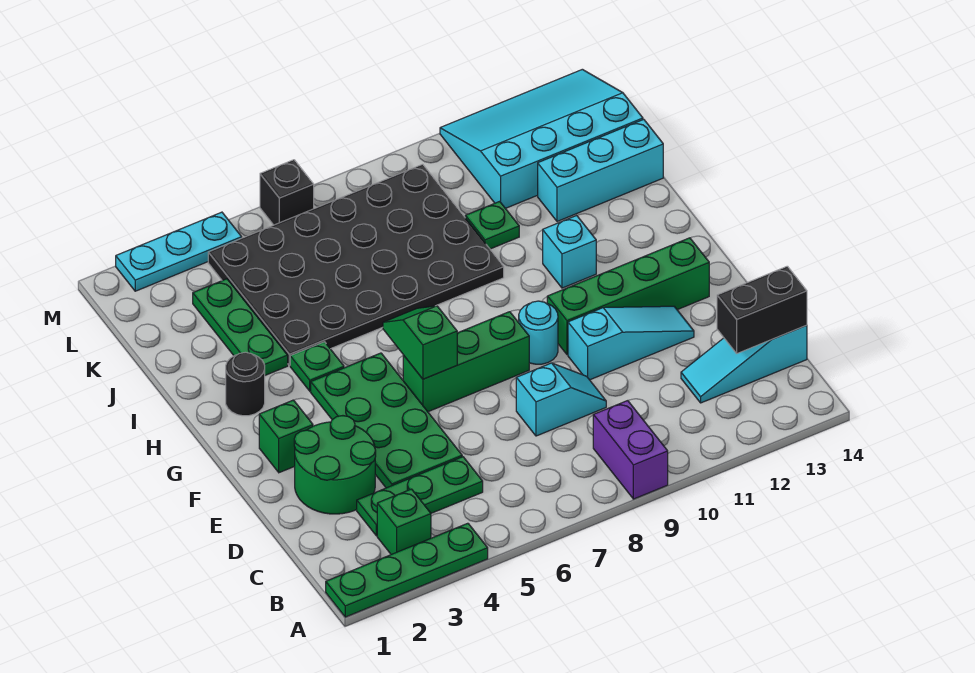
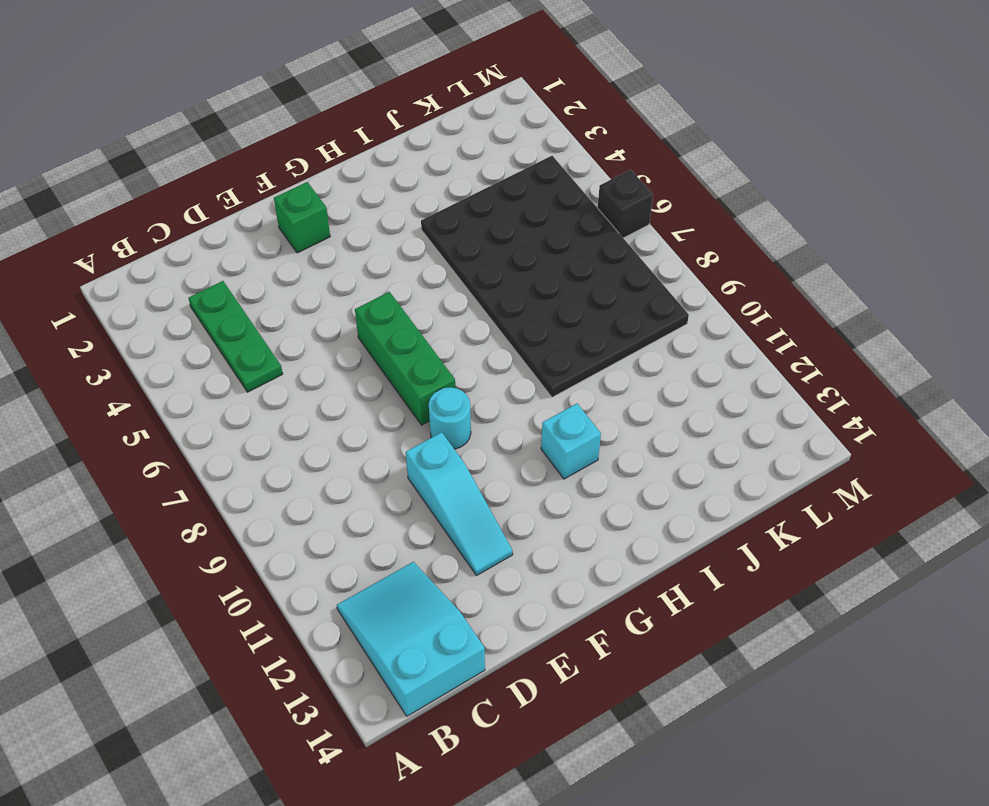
cyan 2x3 slope [337,562,485,716] -> cyan 1x3 slope [681,325,807,403]
none -> green 1x4 plate [326,523,488,617]
none -> purple 1x2 brick [593,401,668,499]
none -> green 1x1 brick [377,489,431,554]

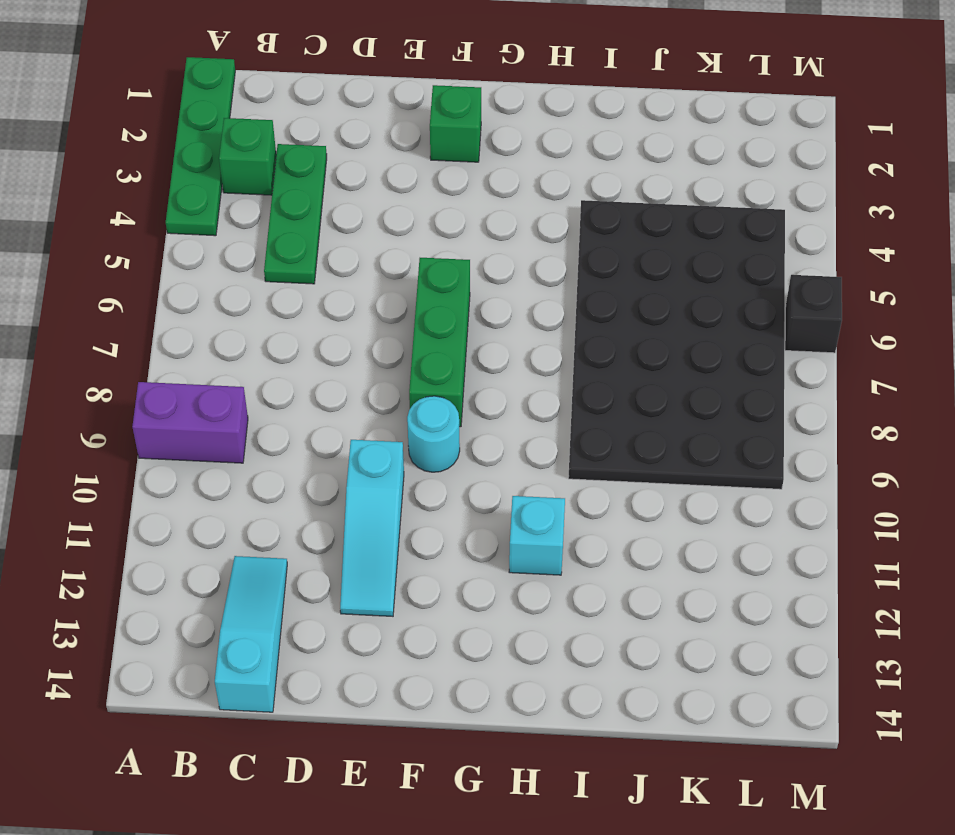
none -> green 2x2 round brick [294,416,376,514]
none -> green 2x4 plate [311,353,462,488]
none -> cyan 1x2 slope [516,363,606,436]

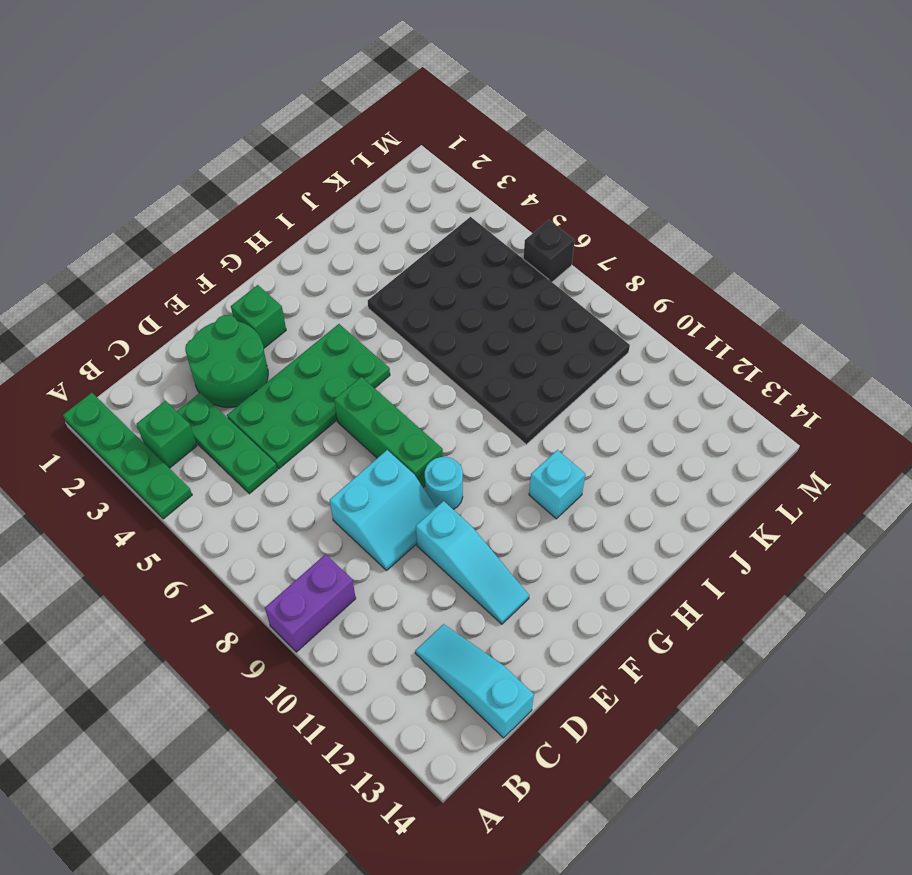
cyan 2x2 slope [330,450,436,570] -> cyan 1x2 slope [516,363,606,436]
none -> green 1x4 brick [547,238,709,355]
none -> black 1x1 round brick [226,352,265,416]
none -> green 1x1 plate [290,342,344,391]

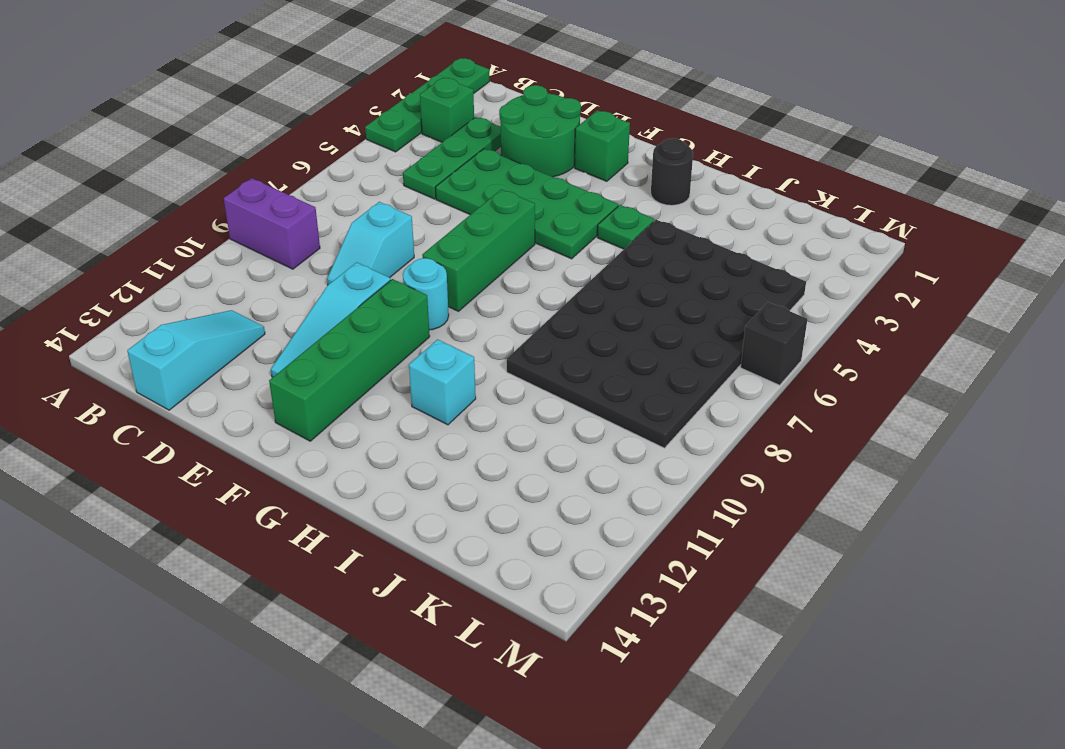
none -> green 1x3 plate [193,279,288,375]
none -> green 1x1 plate [465,201,519,249]
none -> cyan 1x3 brick [538,119,663,222]

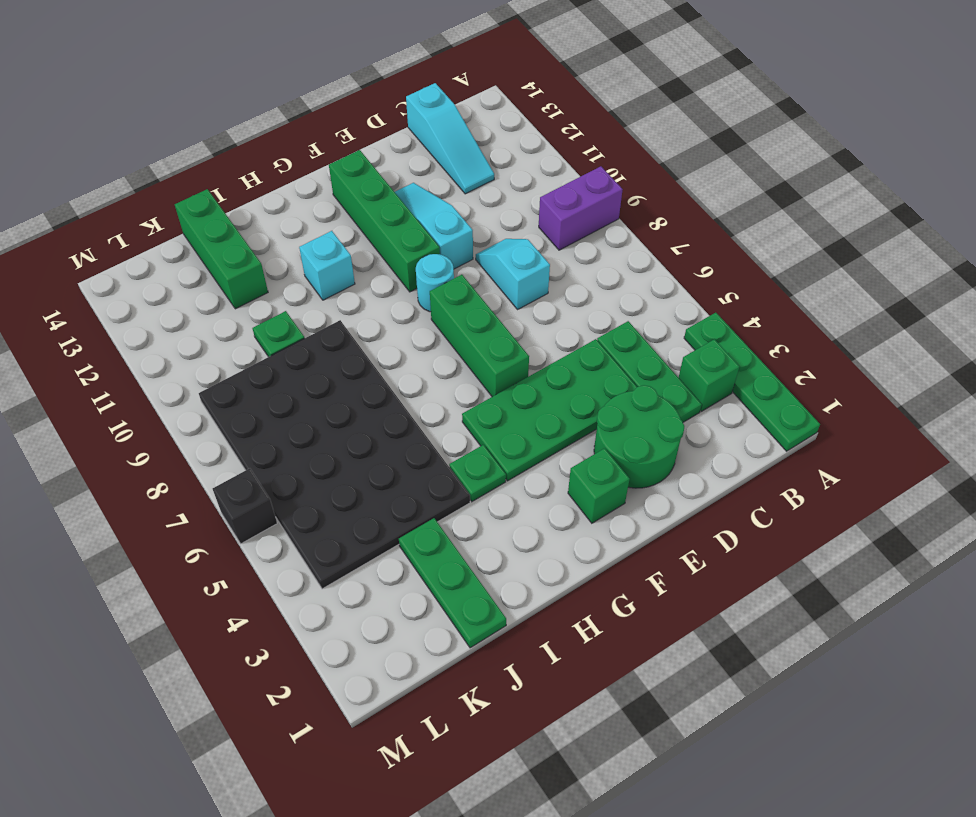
green 1x3 plate [399,518,506,648] -> green 1x3 plate turned to [193,279,288,375]
green 1x3 brick [175,189,268,309] -> cyan 1x3 brick [538,119,663,222]
none -> black 1x1 round brick [226,352,265,416]
none -> cyan 3x4 slope [440,69,643,208]
none -> cyan 1x3 plate [116,212,242,291]

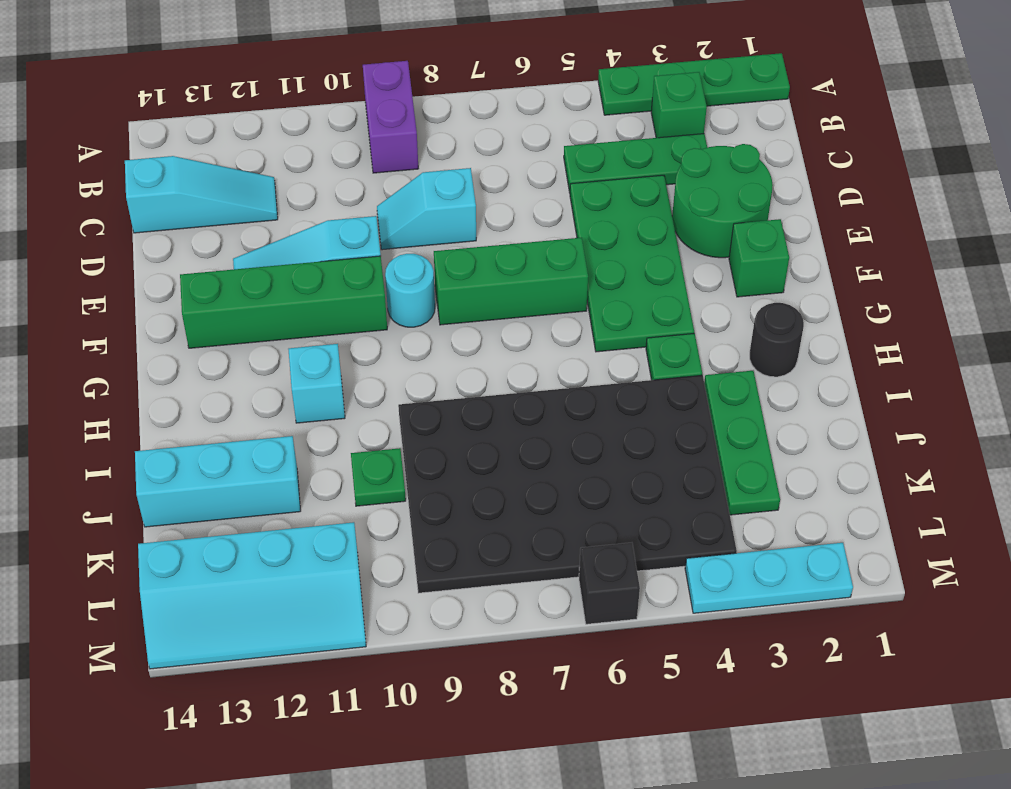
cyan 2x4 slope [138,522,366,669] -> cyan 3x4 slope [440,69,643,208]
none -> black 1x2 brick [717,266,807,353]
none -> green 1x2 slope [383,306,457,379]

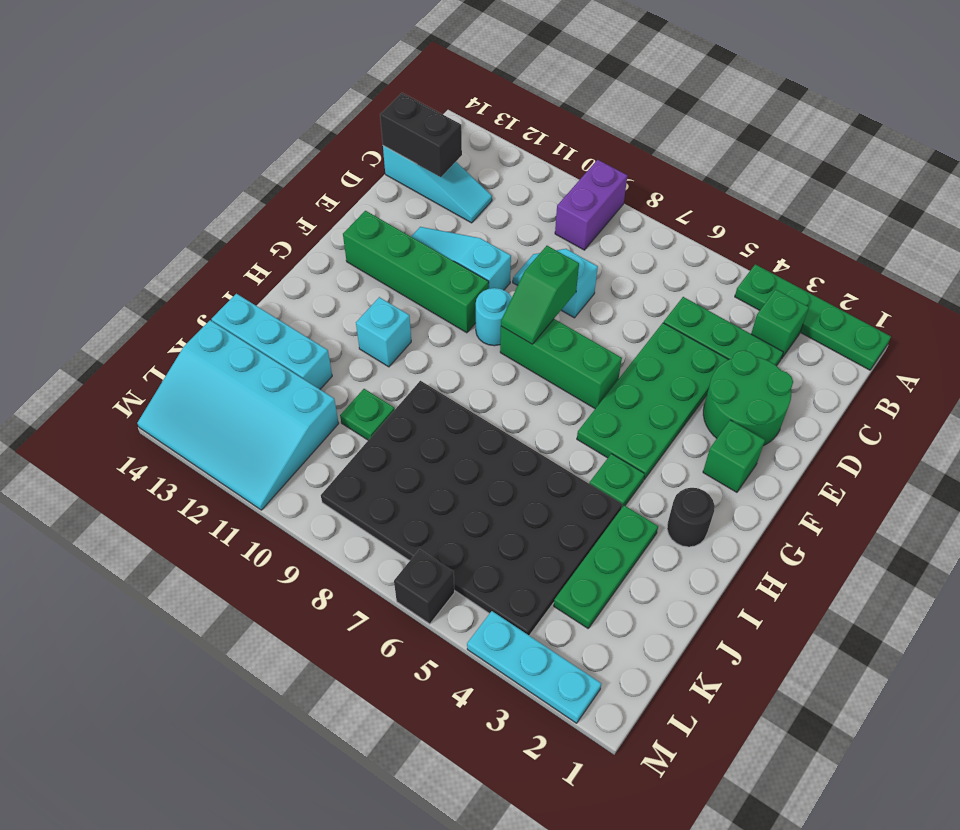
green 1x2 slope [501,246,579,344] -> green 1x2 slope moved to [383,306,457,379]

